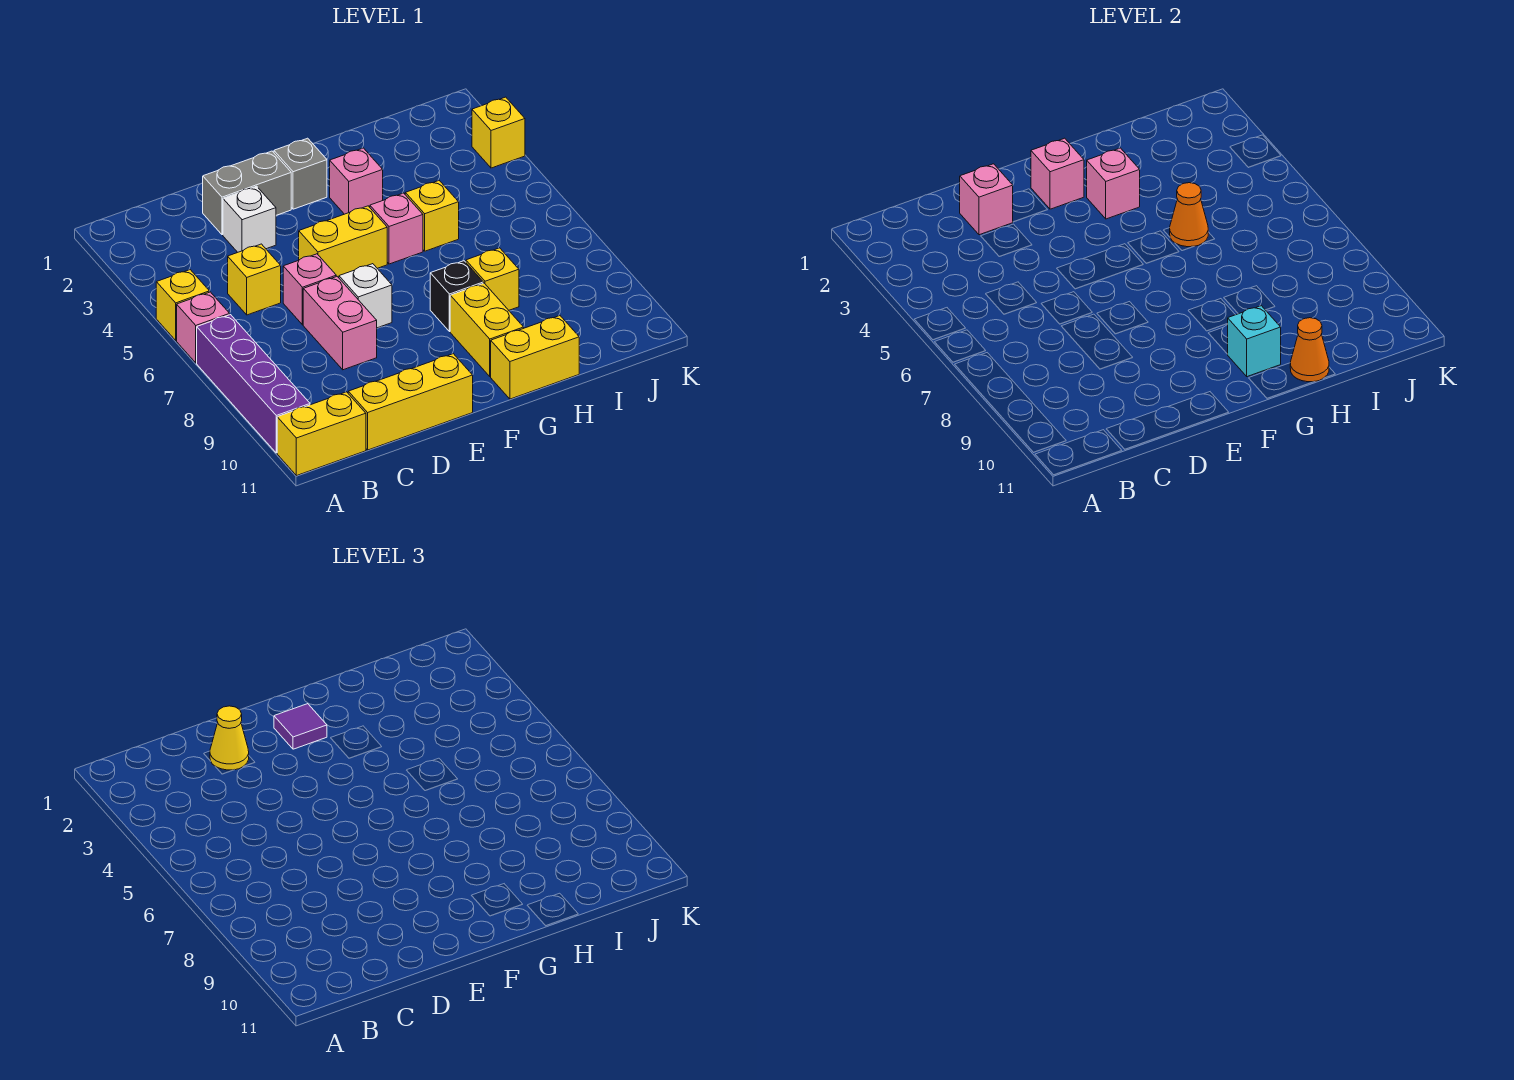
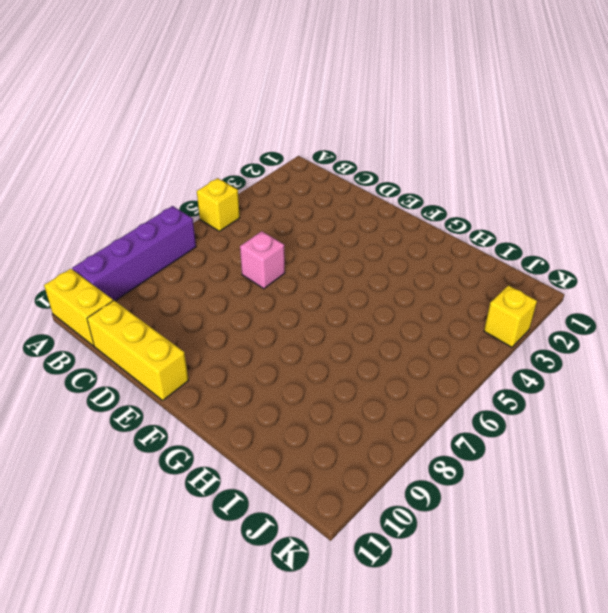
none -> pink 1x1 brick [177,292,230,363]
none -> yellow 1x1 brick [228,244,281,315]
none -> grey 1x2 brick [203,151,291,235]

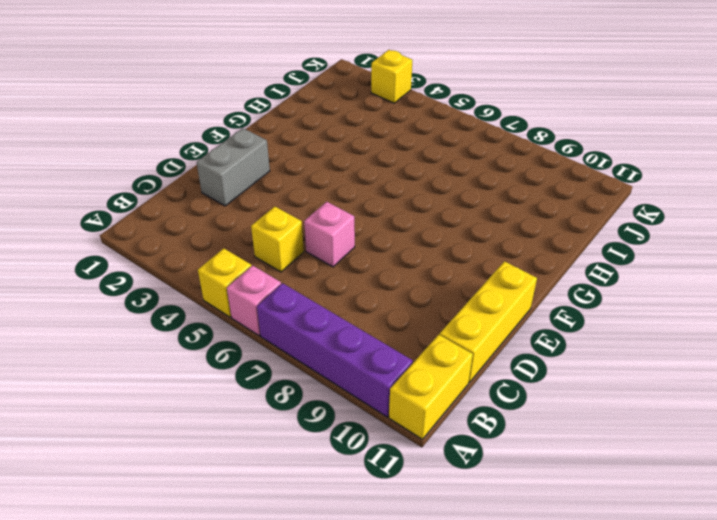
none -> white 1x1 brick [223,186,276,252]
none -> pink 1x2 brick [303,276,377,370]
none -> yellow 1x2 brick [299,206,387,278]

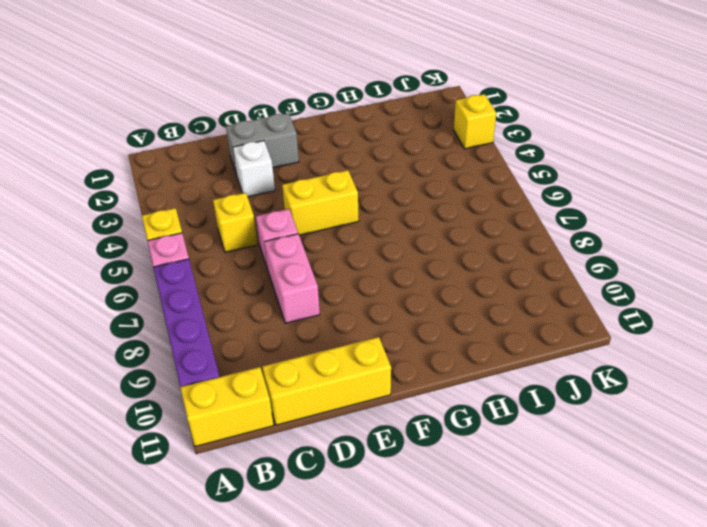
none -> white 1x1 brick [339,264,392,328]
none -> grey 1x1 brick [274,138,327,209]
none -> pink 1x1 brick [330,148,383,214]

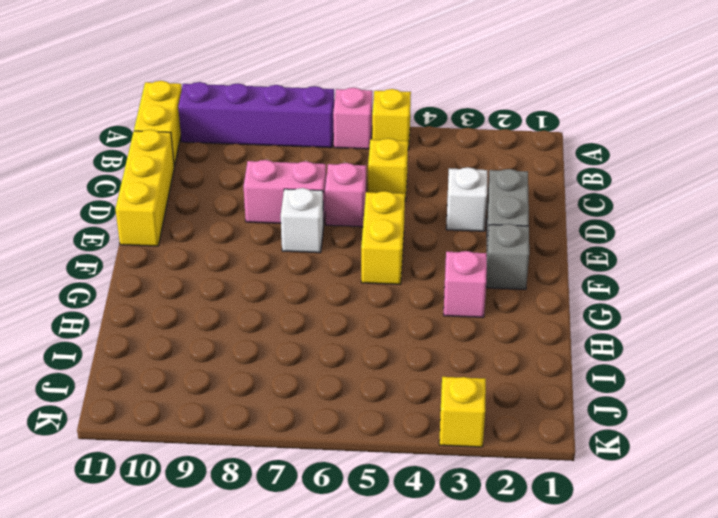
none -> pink 1x1 brick [370,193,423,264]
none -> black 1x1 brick [430,261,483,332]
none -> yellow 1x2 brick [450,283,524,377]

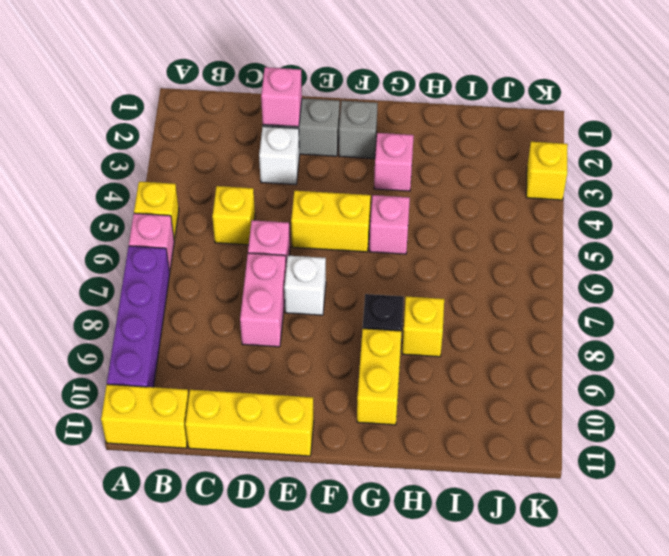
none -> yellow 1x2 brick [491,316,579,399]
none -> yellow 1x1 brick [405,181,459,251]
none -> pink 1x1 brick [1031,138,1084,209]

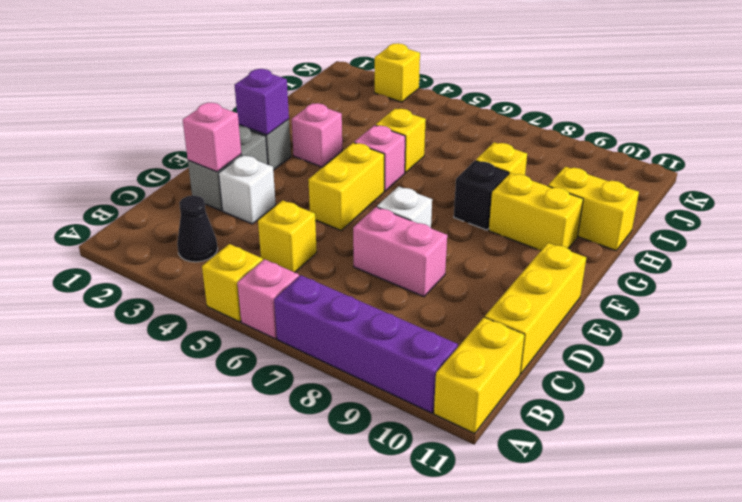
black 1x1 cone [177,195,218,262] -> none
purple 1x1 brick [235,69,289,135] -> pink 1x1 brick [1031,138,1084,209]
yellow 1x2 brick [548,167,639,251] -> yellow 1x2 brick turned to [491,316,579,399]
none -> pink 1x1 brick [283,254,336,325]
none -> pink 1x1 brick [1087,148,1140,219]
none -> cyan 1x1 brick [1227,306,1281,377]

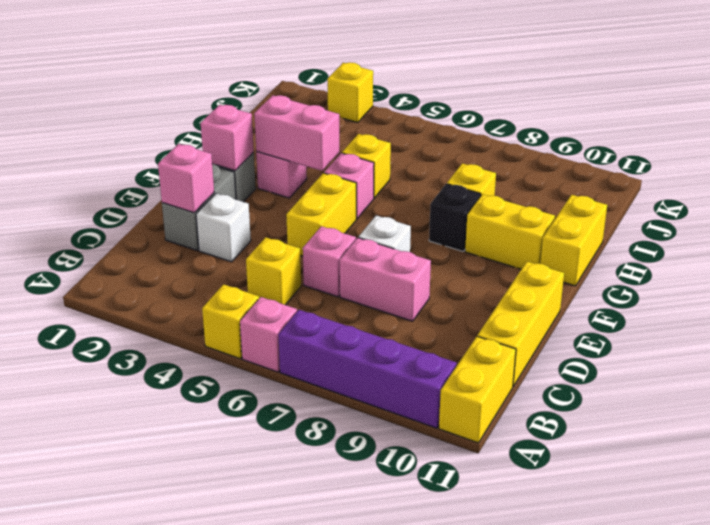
pink 1x2 brick [254,95,339,171] -> pink 1x1 brick [1087,148,1140,219]
none -> cyan 1x1 brick [1227,306,1281,377]
none -> orange 1x1 cone [1170,183,1208,247]
none -> orange 1x1 cone [1290,318,1329,382]

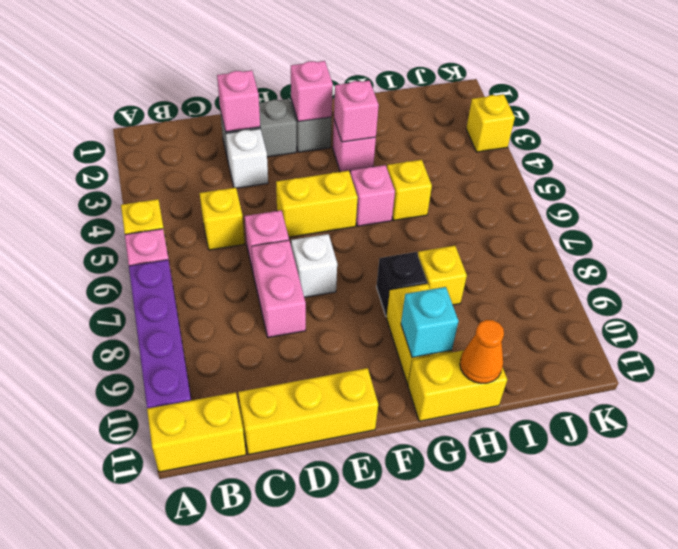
none -> orange 1x1 cone [1170,183,1208,247]
none -> yellow 1x1 cone [210,706,249,770]
none -> purple 1x1 tile [274,704,327,749]

